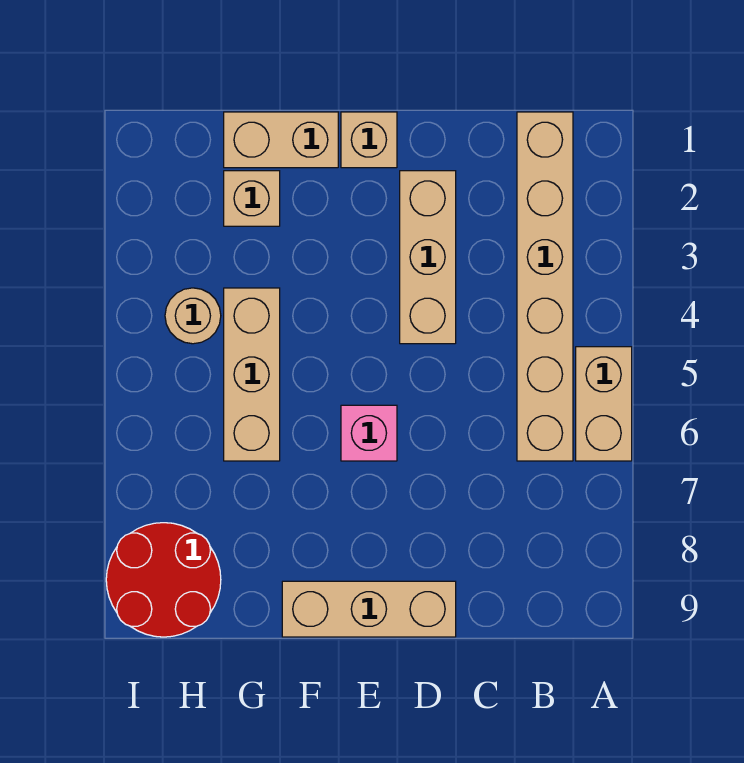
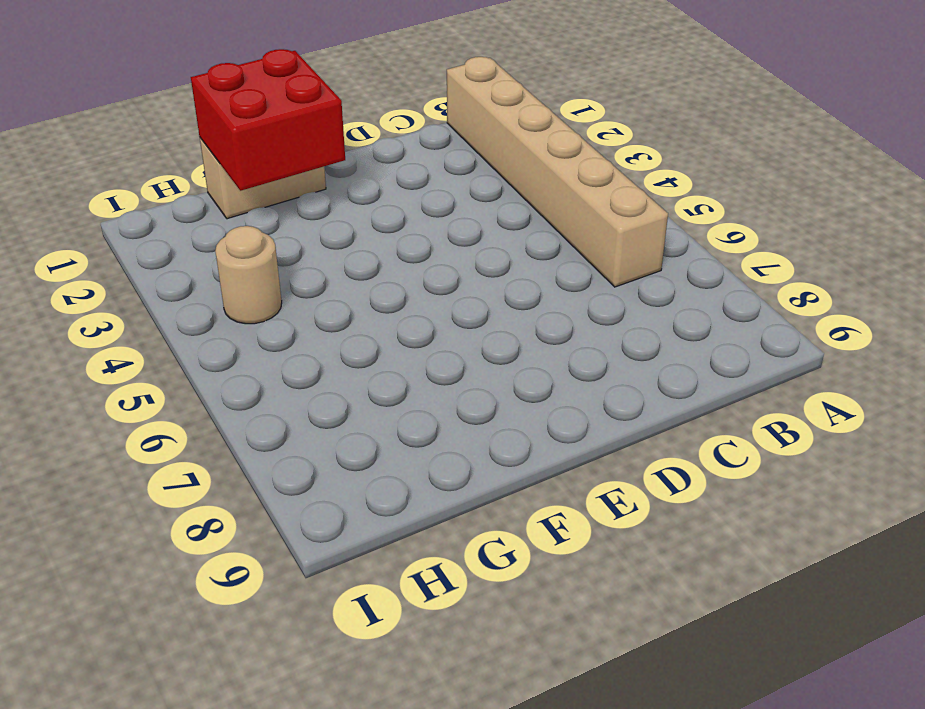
red 2x2 brick [191,49,345,191] -> none
none -> tan 1x2 brick [576,347,632,461]
none -> tan 1x3 brick [400,171,456,344]

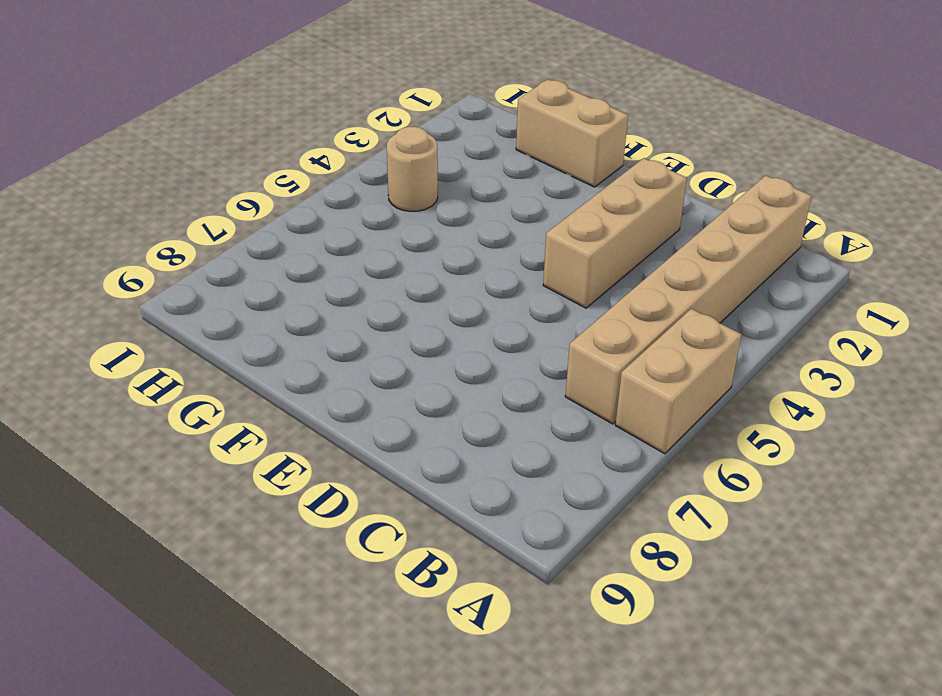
none -> tan 1x3 brick [282,581,456,637]
none -> tan 1x1 brick [341,112,397,168]

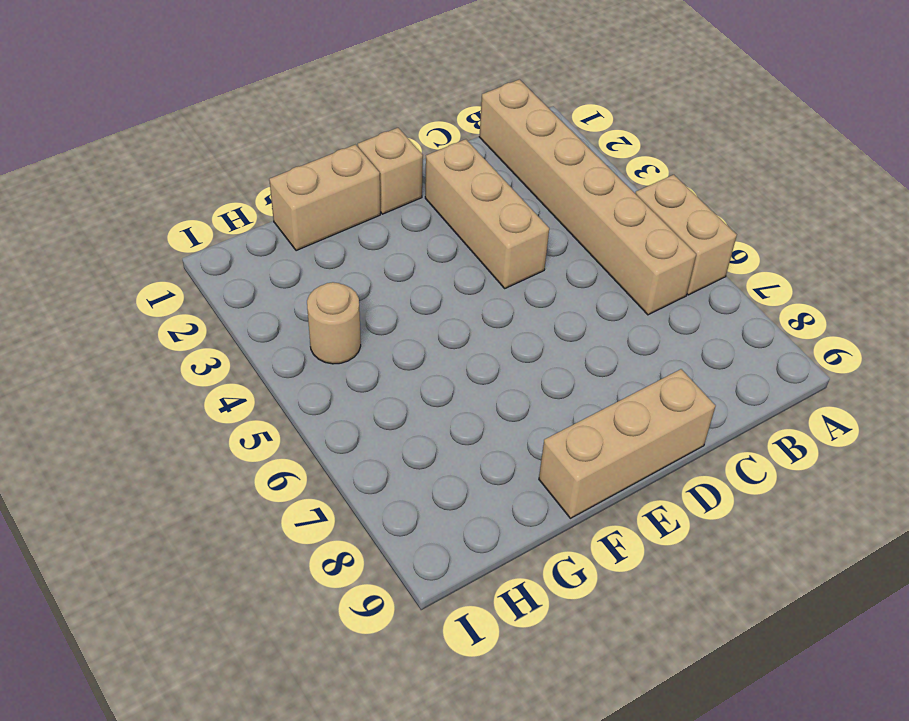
none -> pink 1x1 brick [341,405,397,461]
none -> tan 1x1 brick [224,171,280,226]

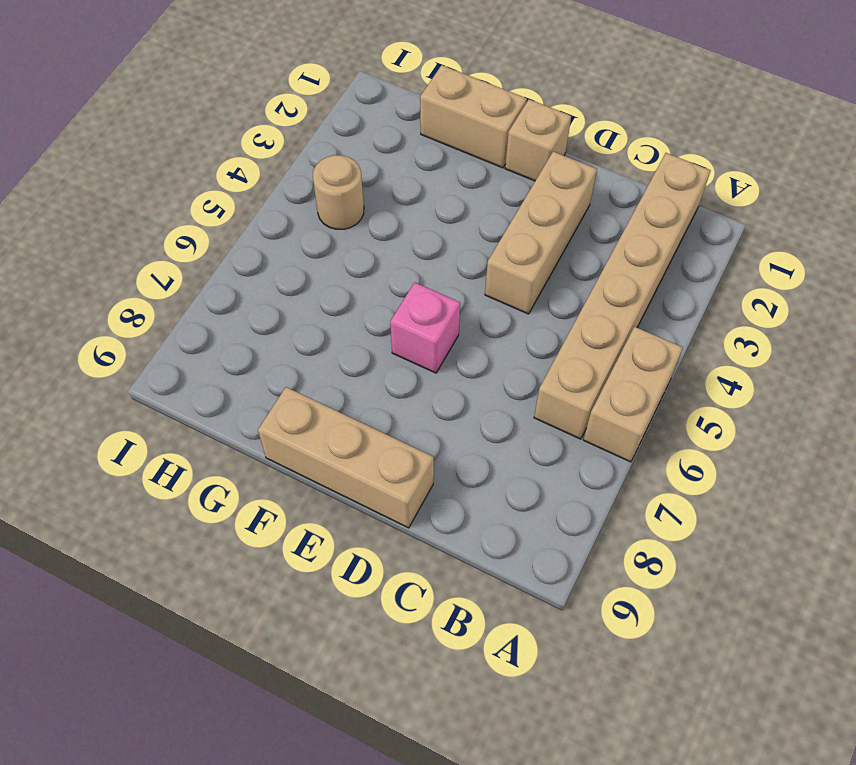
none -> tan 1x1 brick [224,171,280,226]
none -> tan 1x3 brick [224,288,280,461]

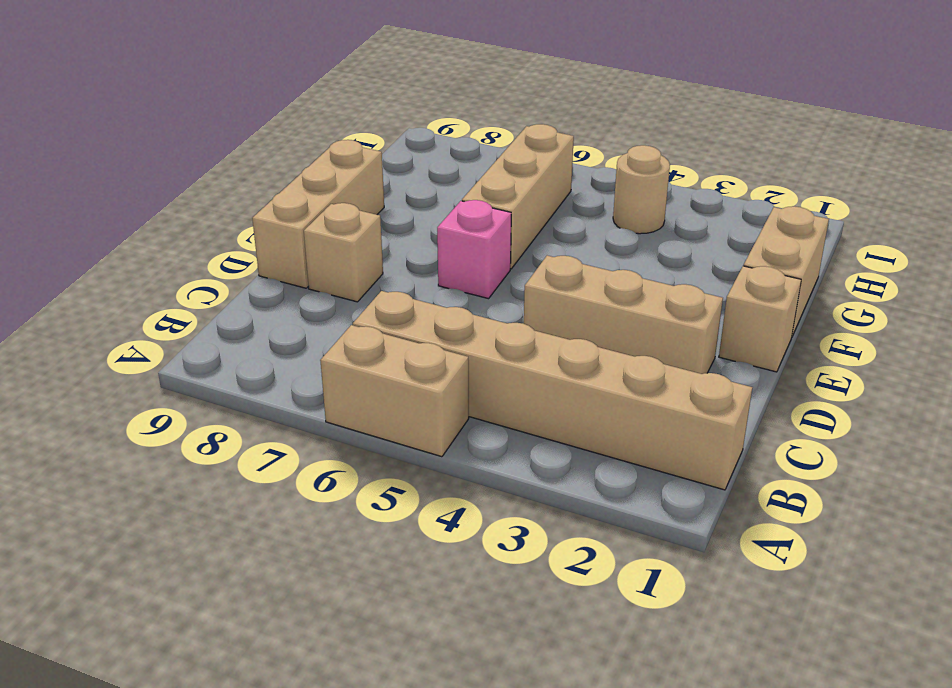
tan 1x1 brick [304,203,383,302] -> tan 1x1 brick moved to [224,171,280,226]
tan 1x3 brick [462,124,574,269] -> tan 1x3 brick turned to [224,288,280,461]
none -> red 2x2 round brick [106,523,221,637]

